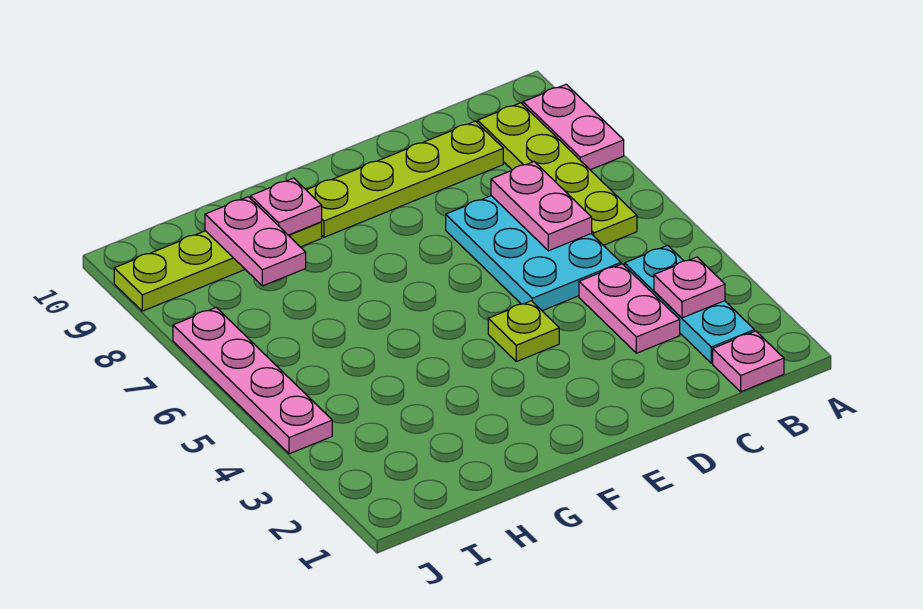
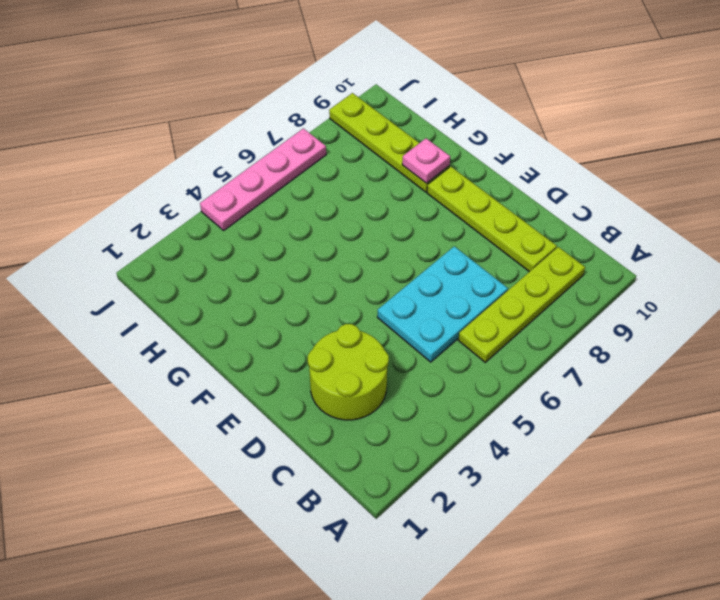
lime 2x2 round brick [308,324,389,420] -> pink 1x2 plate [579,264,680,353]
none -> pink 1x2 plate [523,84,624,170]
none -> pink 1x1 plate [713,331,784,392]
none -> cyan 1x3 plate [625,245,754,363]

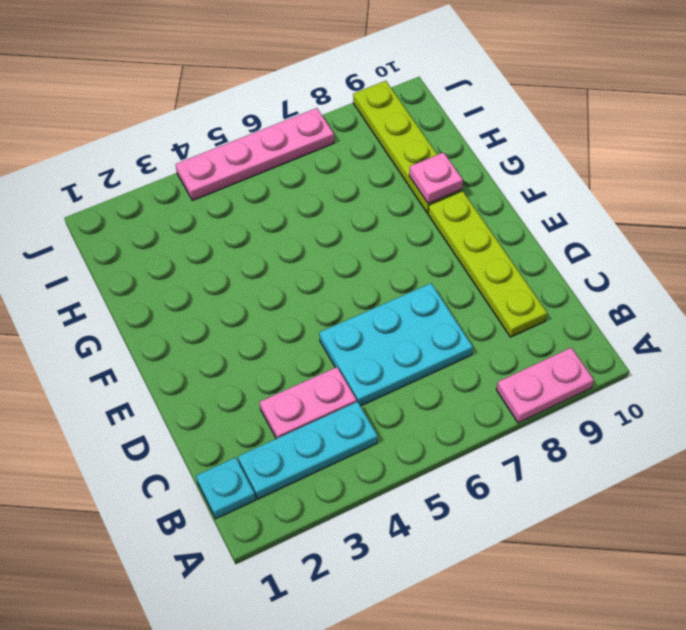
cyan 1x1 plate [196,457,255,519] -> pink 1x1 plate [713,331,784,392]
none -> lime 1x4 plate [478,103,637,245]
none -> lime 1x1 plate [488,301,559,361]
none -> pink 1x1 plate [654,257,725,318]

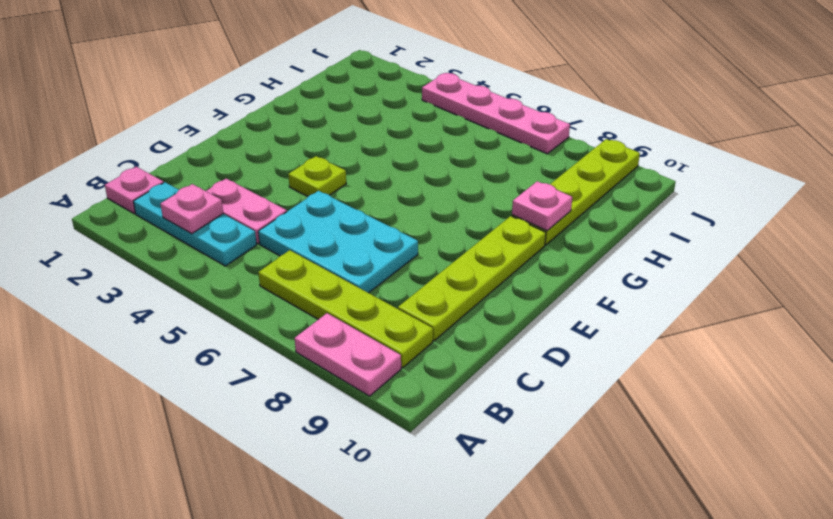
none -> pink 1x2 plate [491,162,592,251]
none -> pink 1x2 plate [205,197,306,286]

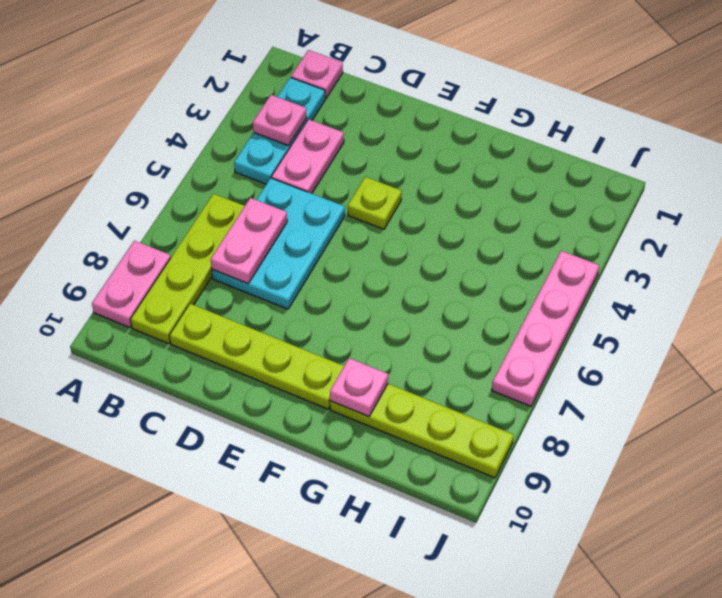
none -> pink 1x2 plate [205,197,306,286]

